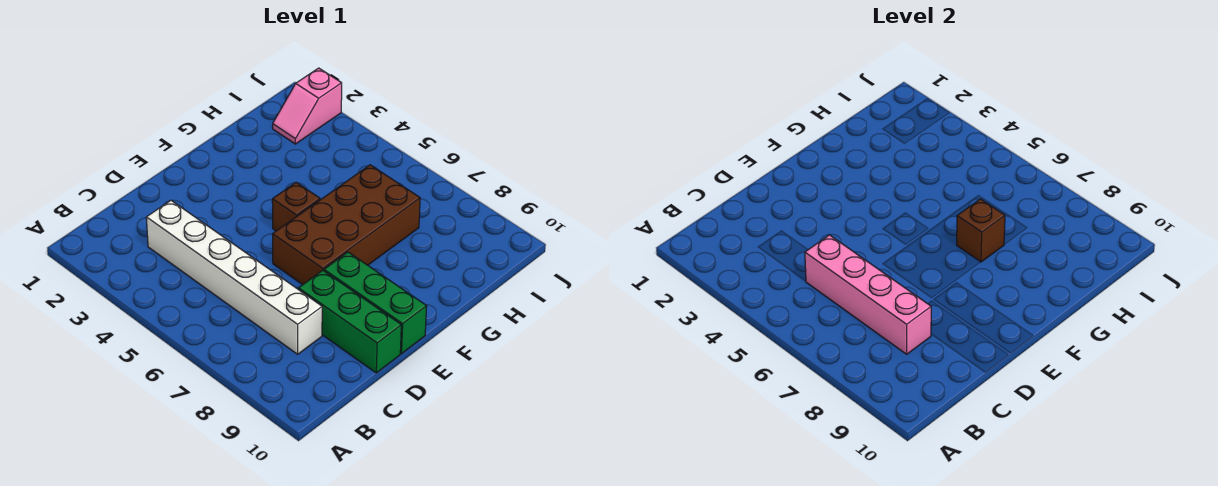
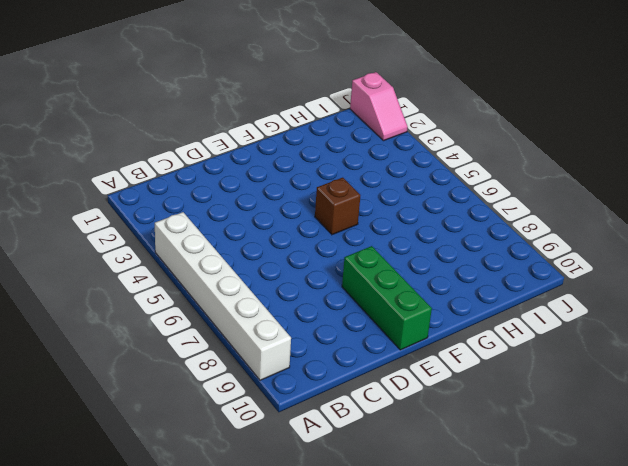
white 1x6 brick [155,212,291,380] -> white 1x6 brick moved to [146,200,322,354]
pink 1x2 slope [350,72,408,141] -> pink 1x2 slope turned to [273,68,342,144]
none -> green 1x3 brick [298,270,401,373]
none -> brown 2x4 brick [273,165,420,285]

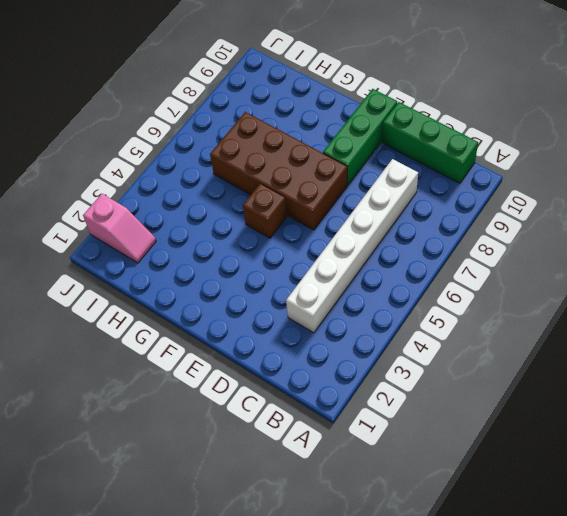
green 1x3 brick [382,102,478,183] -> green 1x3 brick turned to [298,270,401,373]
none -> pink 1x4 brick [805,235,931,354]
none -> brown 1x1 brick [957,199,1005,262]

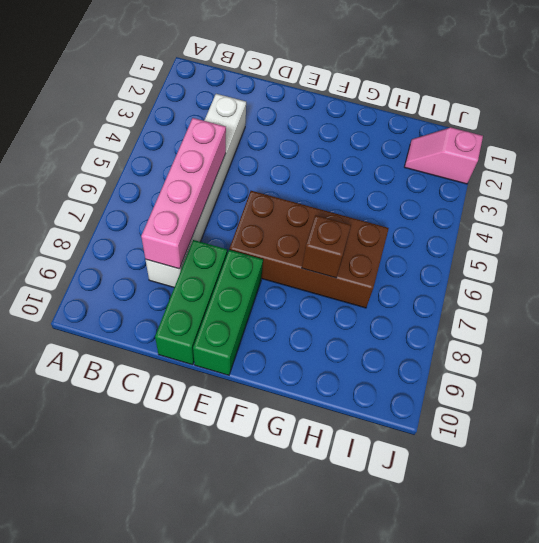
none -> brown 1x1 brick [272,182,320,231]

